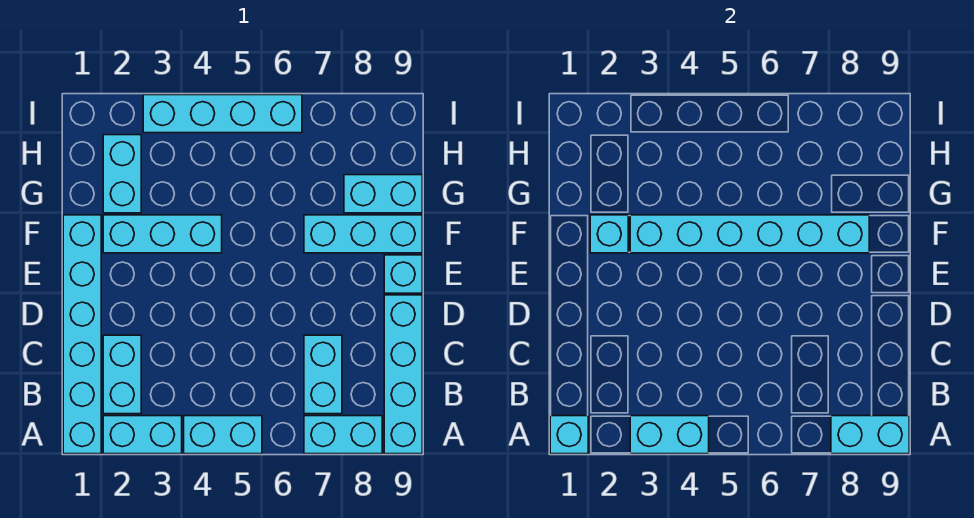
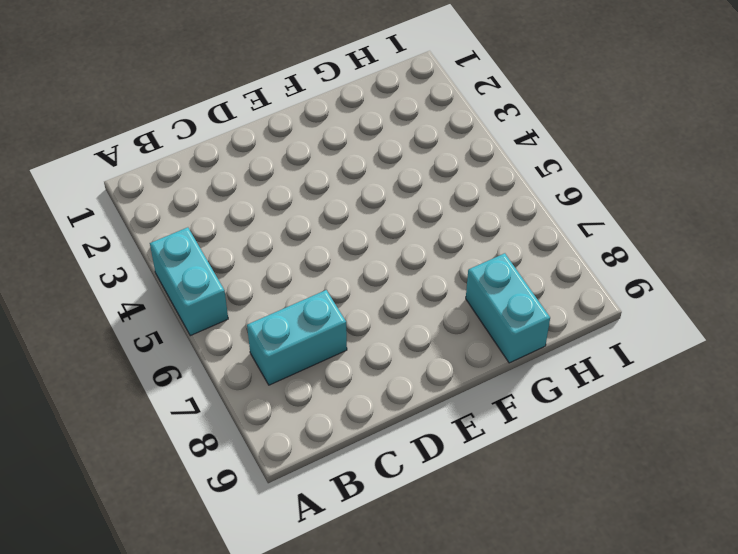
none -> cyan 1x6 brick [63,215,101,454]
none -> cyan 1x2 brick [103,416,182,454]
none -> cyan 1x2 brick [304,416,382,454]

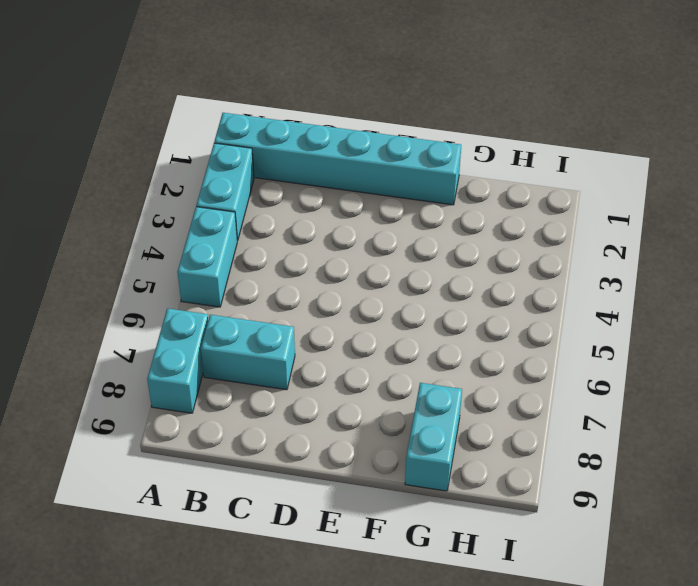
none -> cyan 1x4 brick [384,295,422,454]
none -> cyan 1x2 brick [103,335,141,414]
none -> cyan 1x1 brick [384,255,422,293]

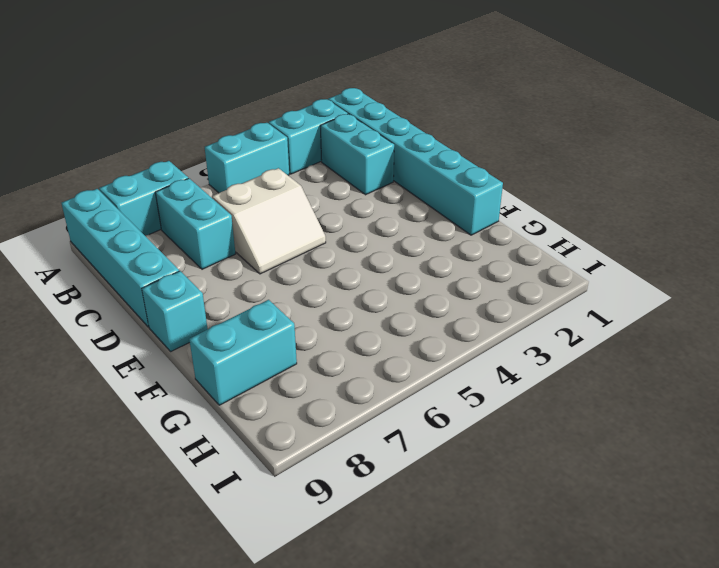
white 2x2 slope [212,168,326,274] -> none
none -> cyan 1x3 brick [103,215,222,253]
none -> cyan 1x3 brick [304,215,422,253]
none -> cyan 1x2 brick [103,135,141,213]

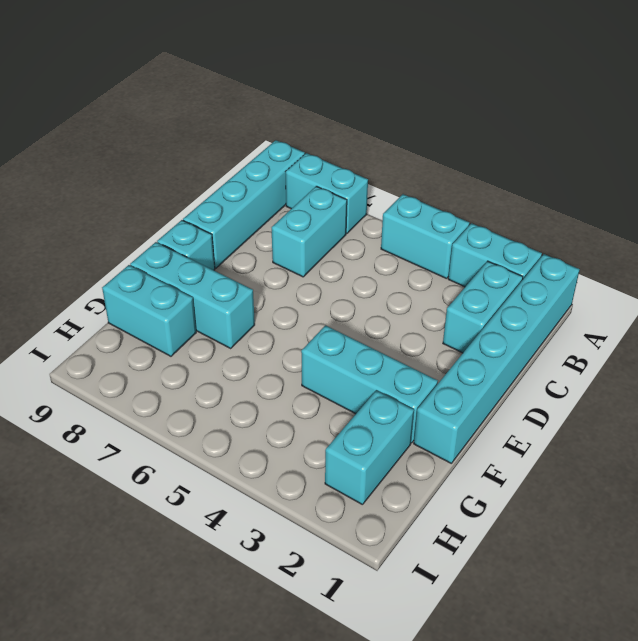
none -> cyan 1x4 brick [143,95,302,133]
none -> cyan 1x1 brick [550,416,588,454]
none -> cyan 1x2 brick [630,416,709,454]

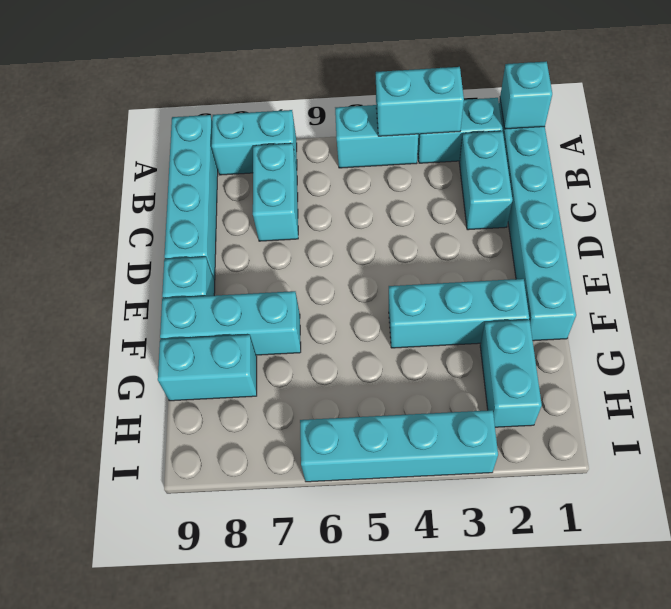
none -> cyan 1x2 brick [831,416,909,454]
none -> cyan 1x1 brick [590,215,628,253]
none -> cyan 1x6 brick [630,215,869,253]

